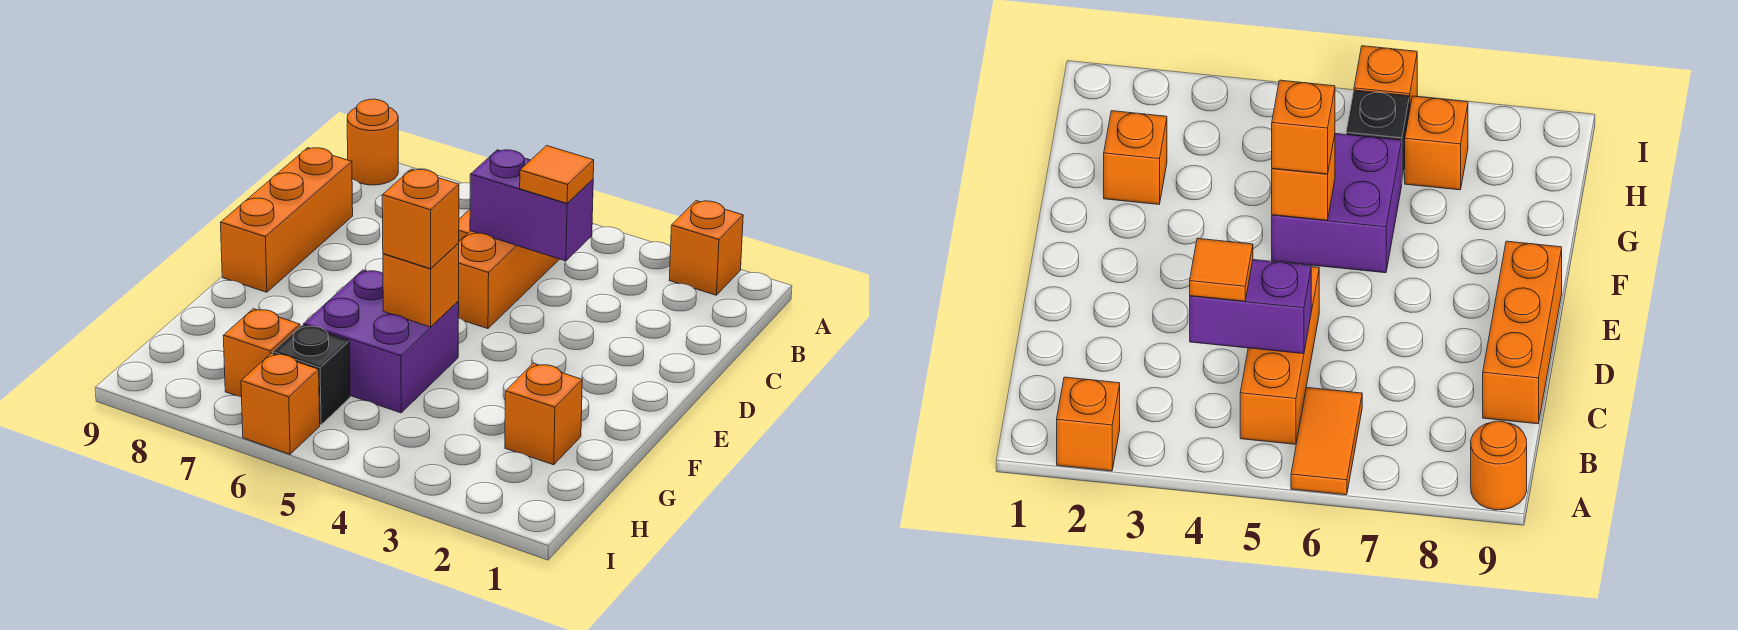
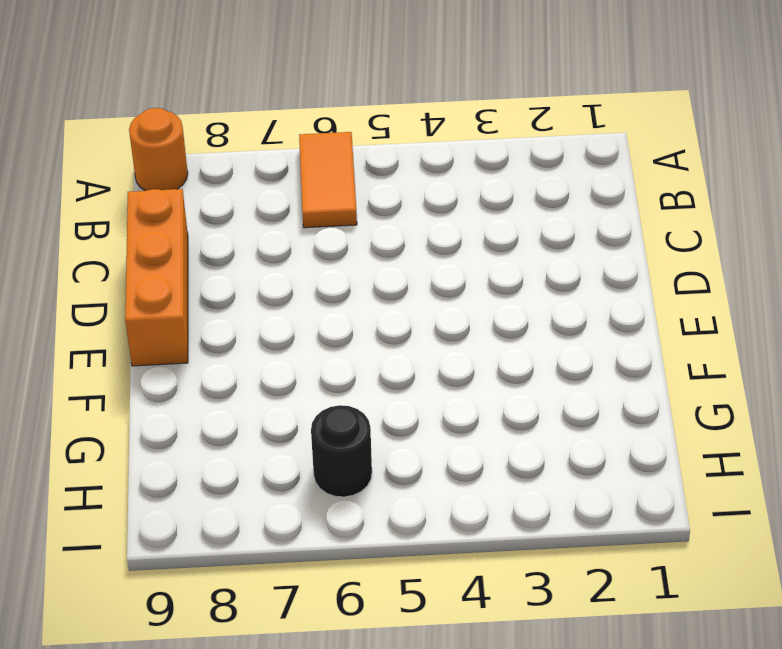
black 1x1 round brick [311,405,372,497] -> black 1x1 brick [273,325,350,425]
none -> orange 1x1 brick [669,201,743,295]
none -> orange 1x3 brick [458,231,559,329]
none -> purple 2x2 brick [304,270,459,413]

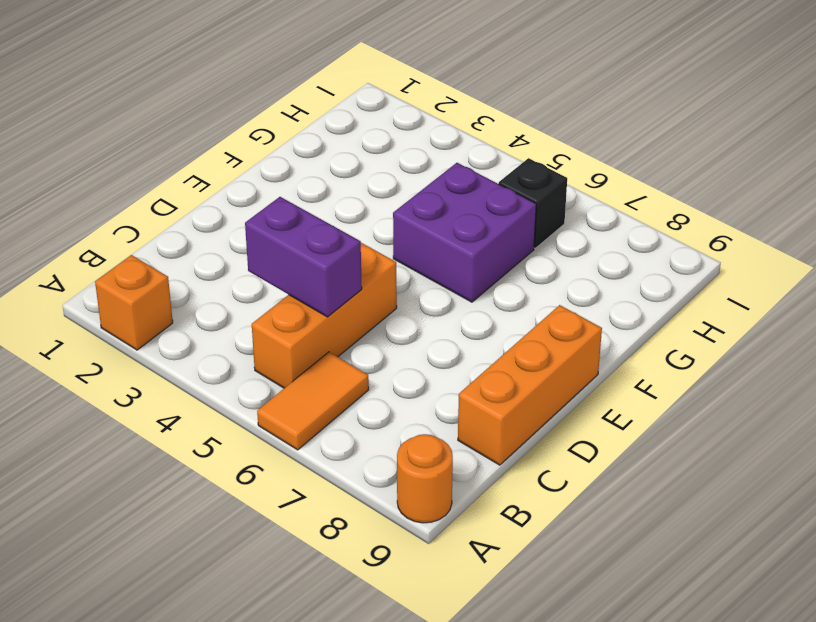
none -> orange 1x1 brick [505,363,582,465]
none -> orange 1x1 brick [223,309,300,397]
none -> orange 1x1 brick [241,353,320,454]

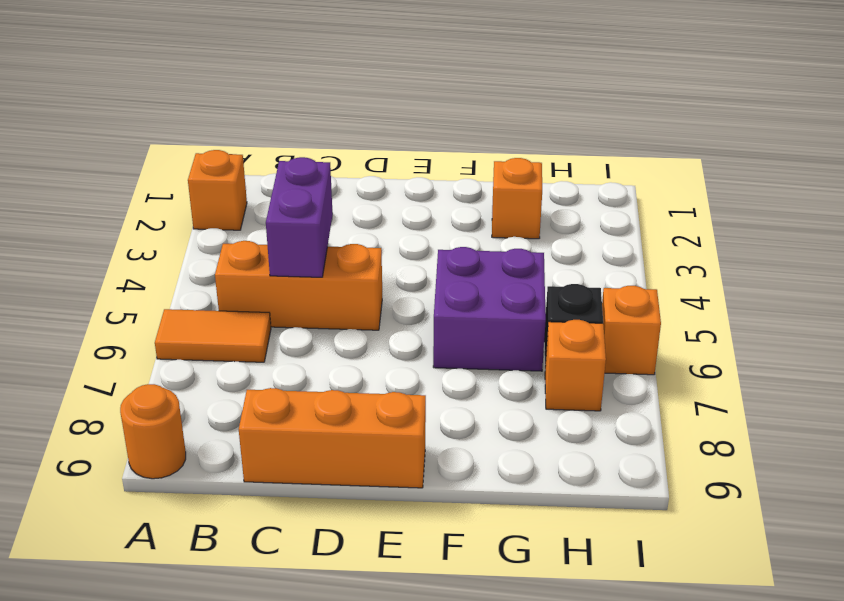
none -> orange 1x1 brick [383,243,459,327]
none -> orange 1x1 tile [520,146,594,203]
none -> orange 1x1 brick [382,169,459,269]

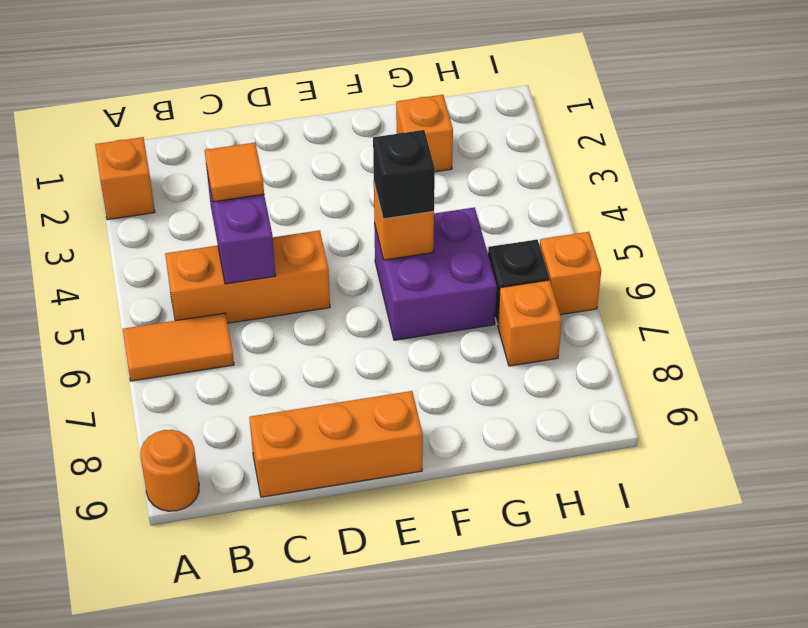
black 1x1 brick [373,130,435,219] -> orange 1x1 brick [382,169,459,269]

